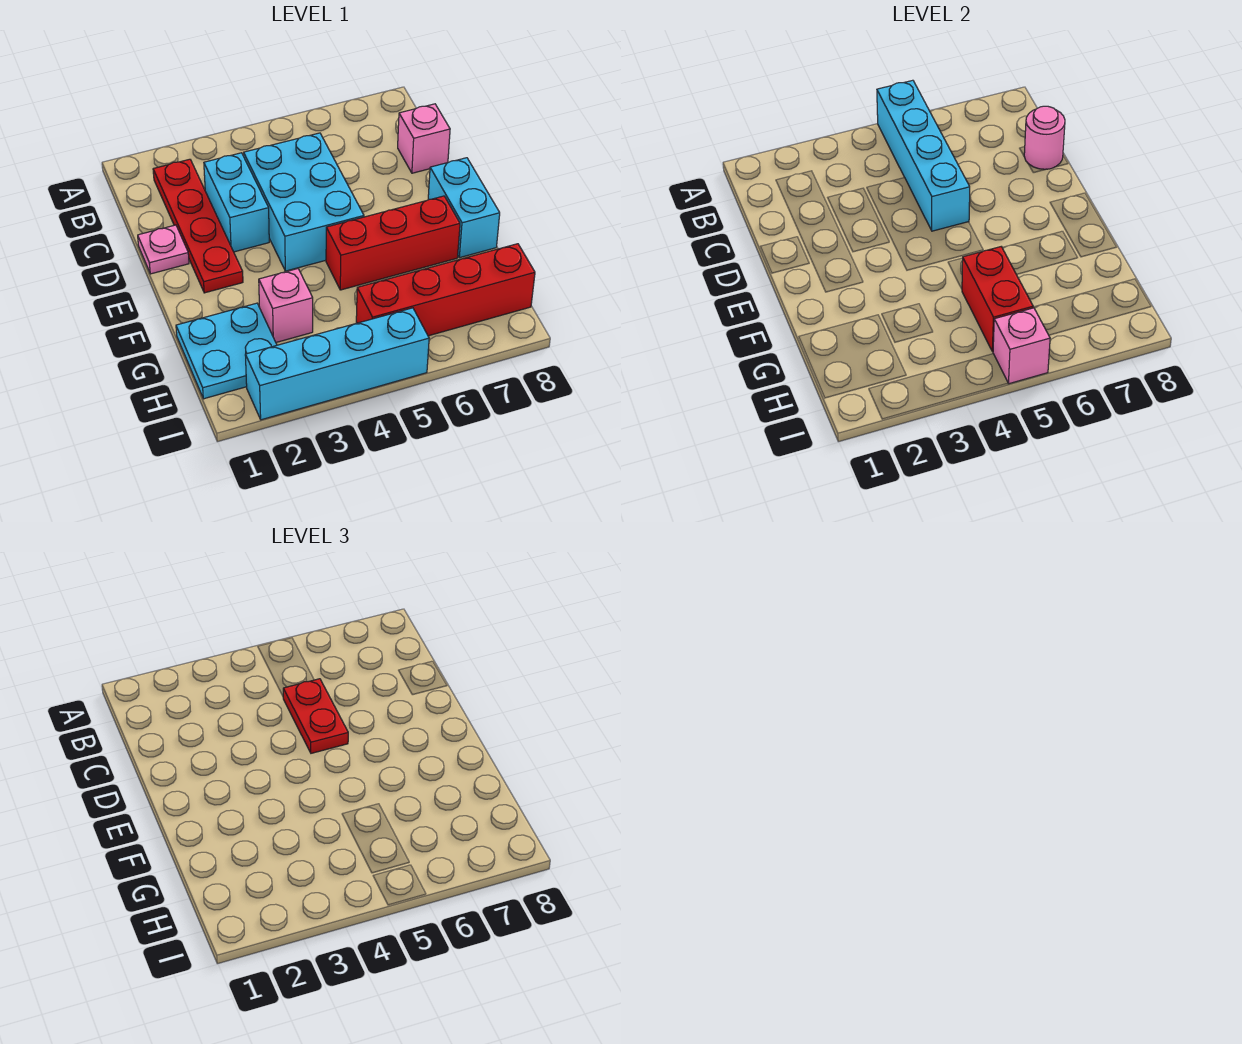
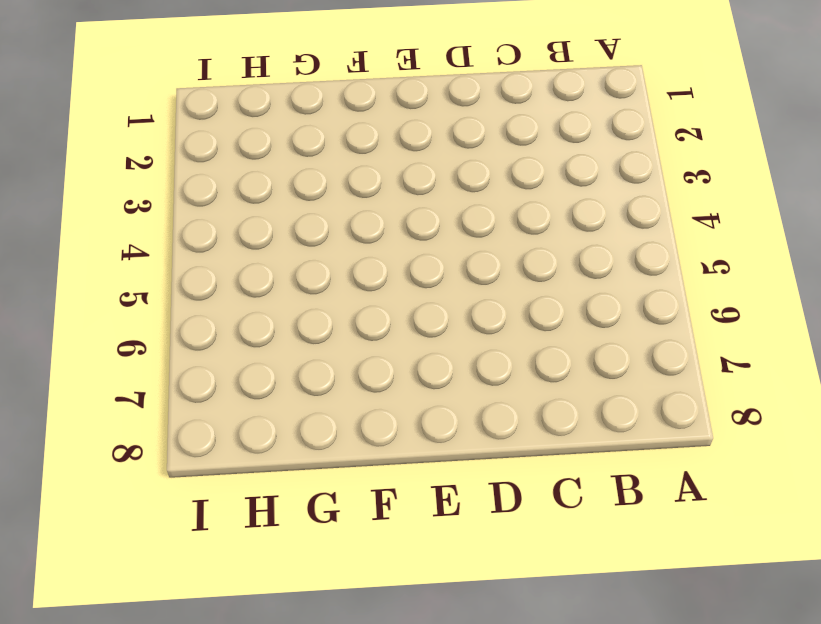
none -> red 1x4 plate [153,159,243,293]
none -> cyan 1x2 brick [204,153,269,252]
none -> cyan 2x3 brick [244,133,364,271]

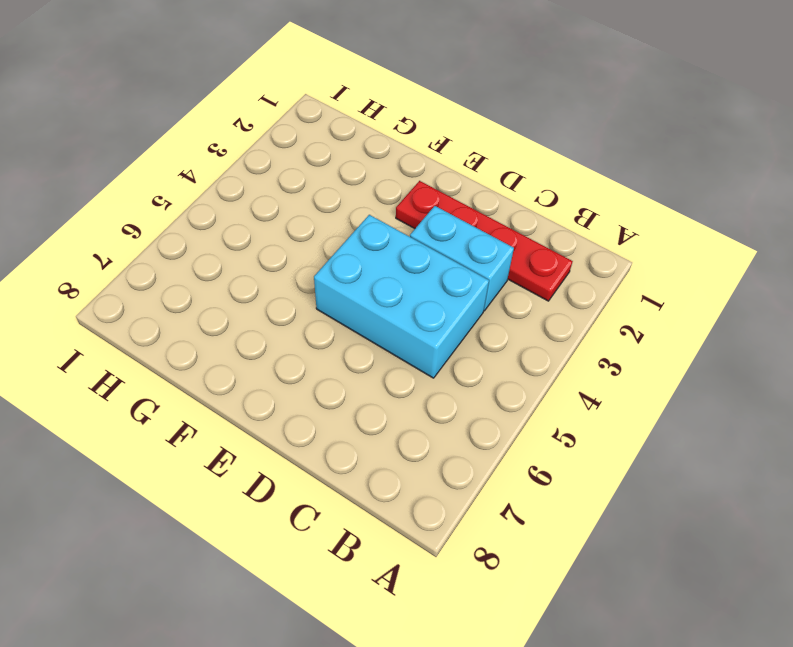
none -> pink 1x1 brick [398,104,450,173]
none -> pink 1x1 plate [138,225,189,274]
none -> cyan 1x2 brick [428,158,500,258]

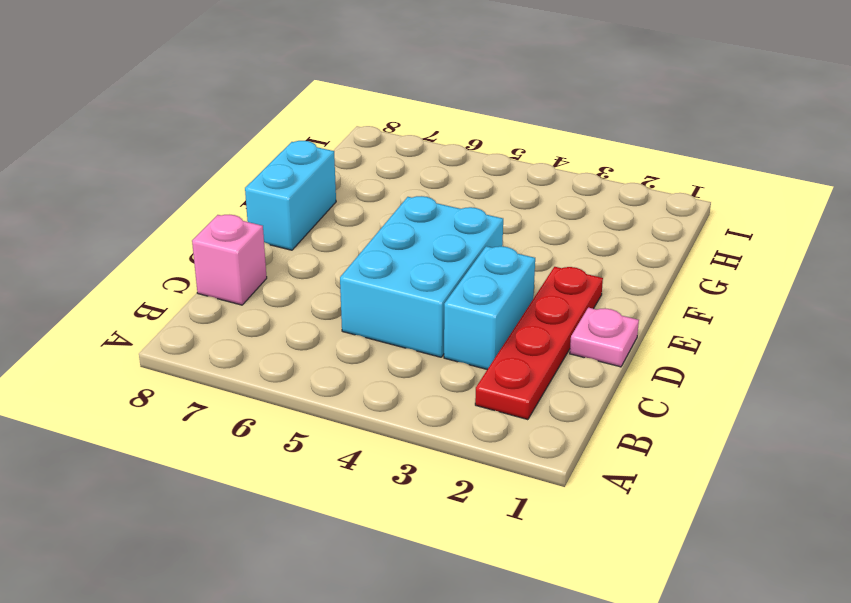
none -> red 1x3 brick [326,196,460,290]
none -> cyan 2x2 plate [176,303,277,399]
none -> pink 1x1 brick [259,269,313,342]

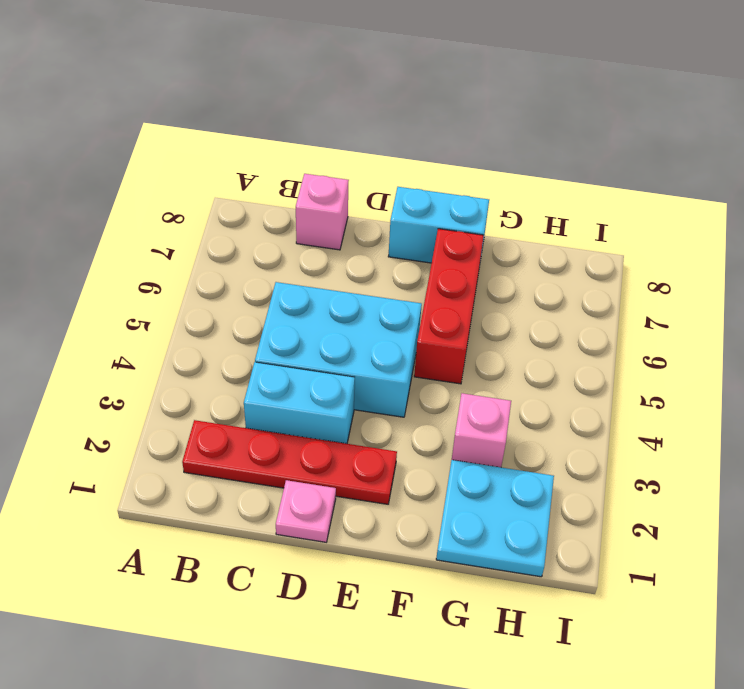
none -> red 1x4 brick [356,244,535,336]
none -> cyan 1x4 brick [245,308,429,420]
none -> cyan 1x4 brick [877,80,970,231]

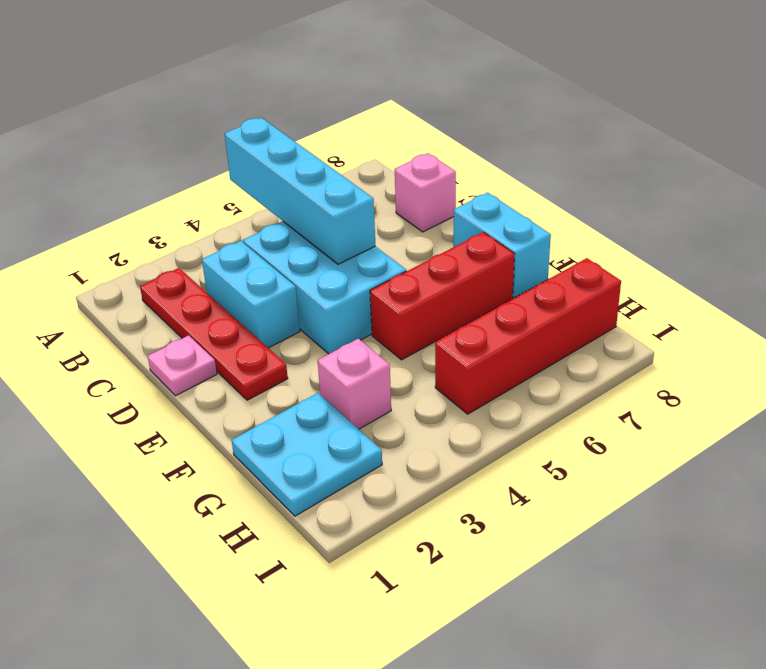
none -> cyan 1x4 brick [245,308,429,420]
none -> pink 1x1 round brick [1024,106,1065,169]
none -> red 1x2 brick [962,247,1033,352]

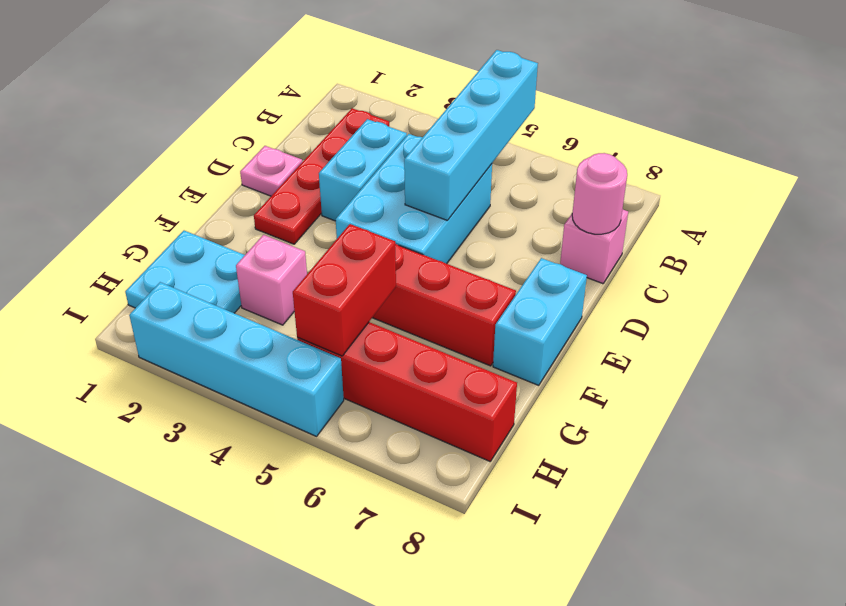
none -> pink 1x1 brick [993,308,1050,384]
none -> red 1x2 plate [283,679,348,753]

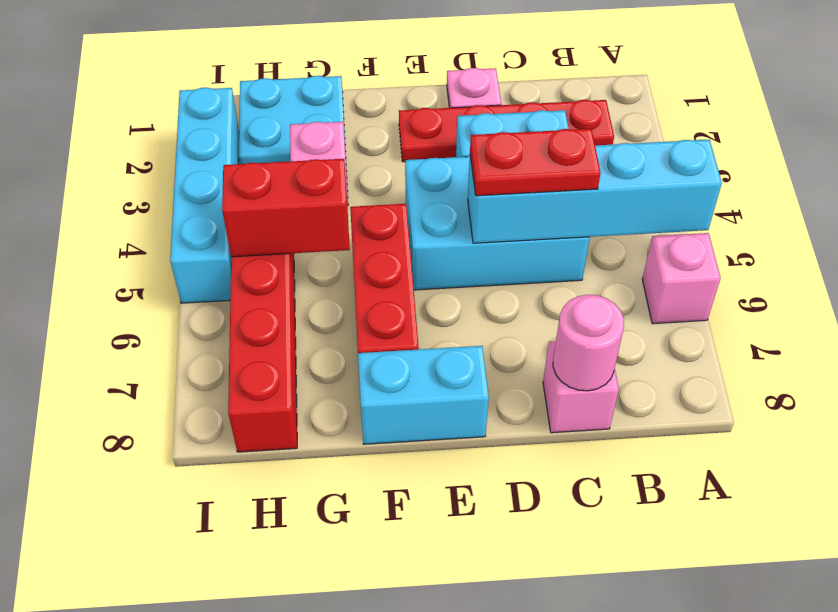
pink 1x1 brick [642,233,721,324] -> pink 1x1 brick moved to [993,308,1050,384]

